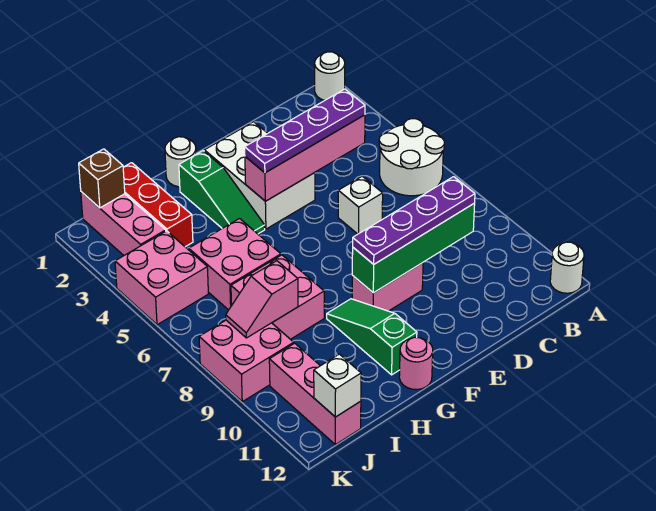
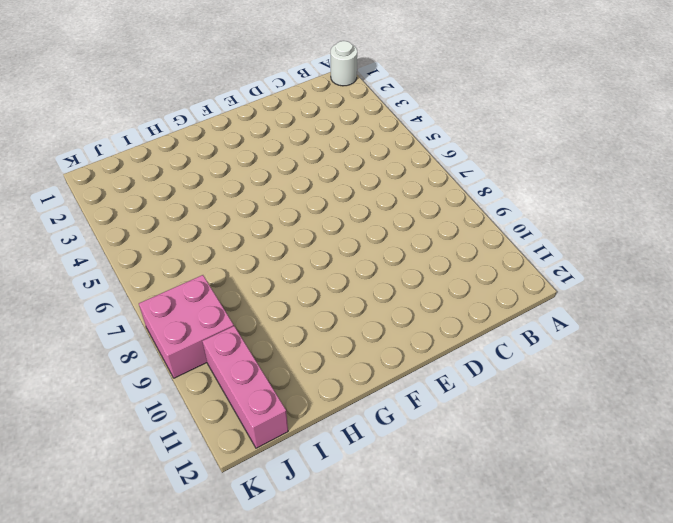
none -> white 2x2 round brick [379,119,444,196]
none -> white 1x1 round brick [550,242,584,293]
none -> white 1x1 brick [338,176,383,234]

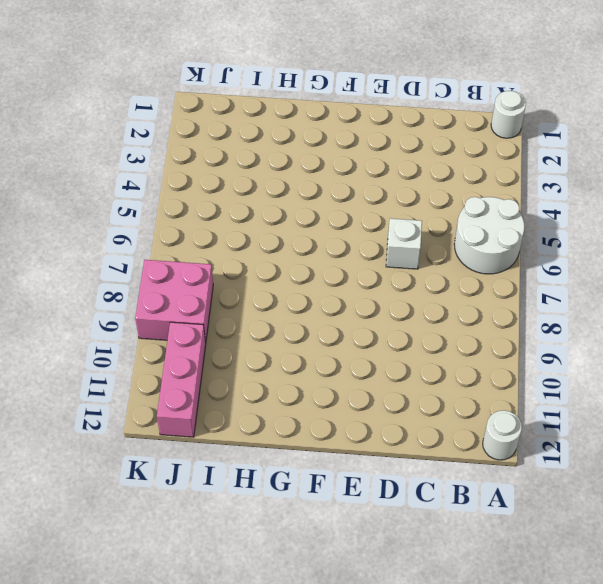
none -> white 2x3 brick [204,122,315,229]
none -> pink 1x2 brick [352,263,423,311]
none -> white 1x1 round brick [165,137,196,187]

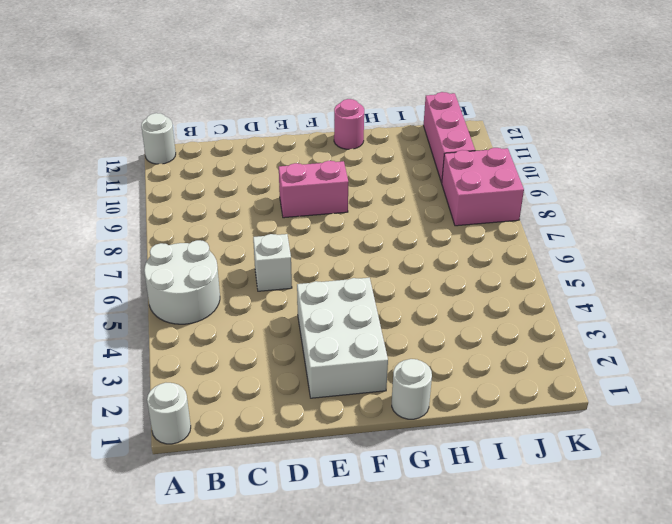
none -> green 1x3 slope [179,151,265,234]
none -> green 1x3 slope [327,299,417,375]
none -> pink 2x2 brick [189,219,281,310]

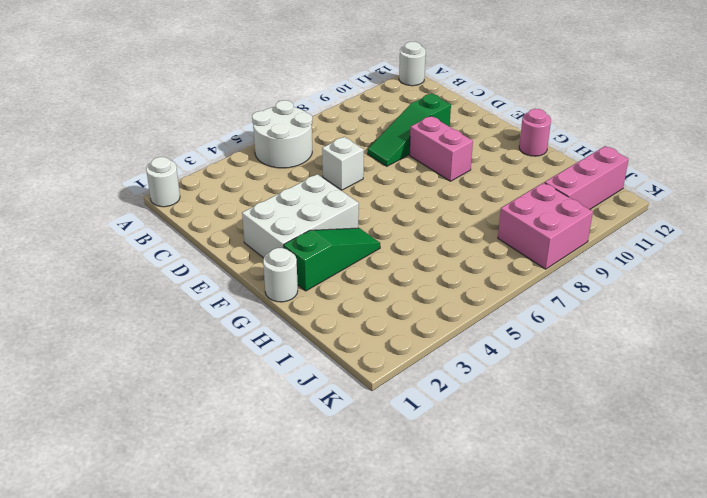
green 1x3 slope [368,94,451,166] -> green 1x3 slope moved to [327,299,417,375]
none -> pink 2x2 brick [189,219,281,310]
none -> pink 2x2 brick [231,255,324,339]
none -> red 1x3 brick [123,163,193,247]

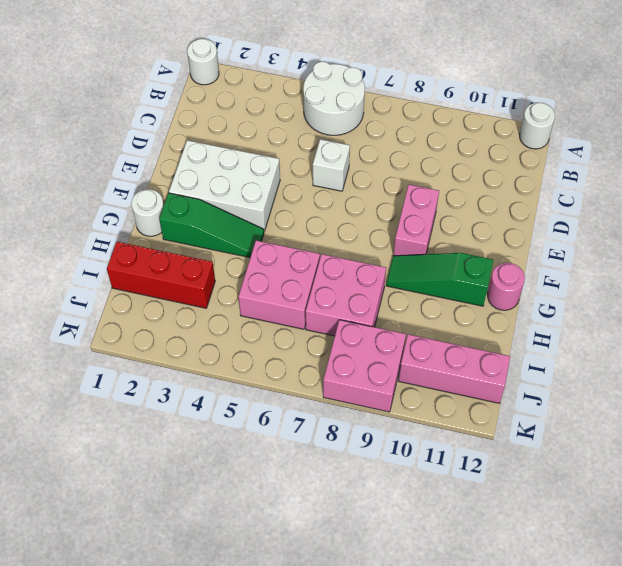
none -> pink 1x3 brick [81,192,166,255]
none -> pink 2x2 brick [115,231,208,325]
none -> pink 1x4 brick [245,115,365,201]

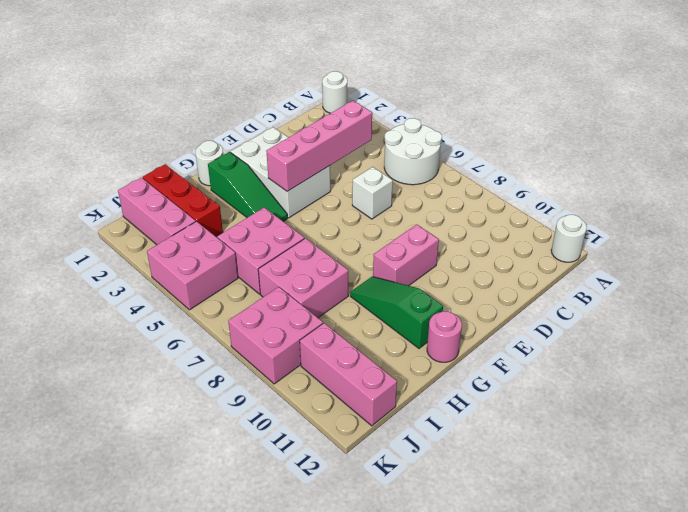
none -> green 1x4 brick [352,203,475,293]
none -> pink 1x2 slope [226,261,298,338]
none -> brown 1x1 brick [79,149,125,208]

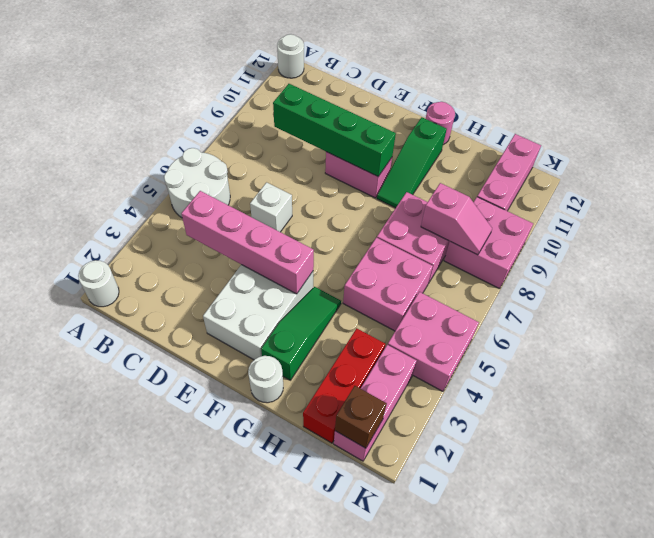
none -> white 1x1 brick [314,354,361,417]
none -> purple 1x4 plate [245,89,365,173]
none -> purple 1x4 plate [353,177,475,264]

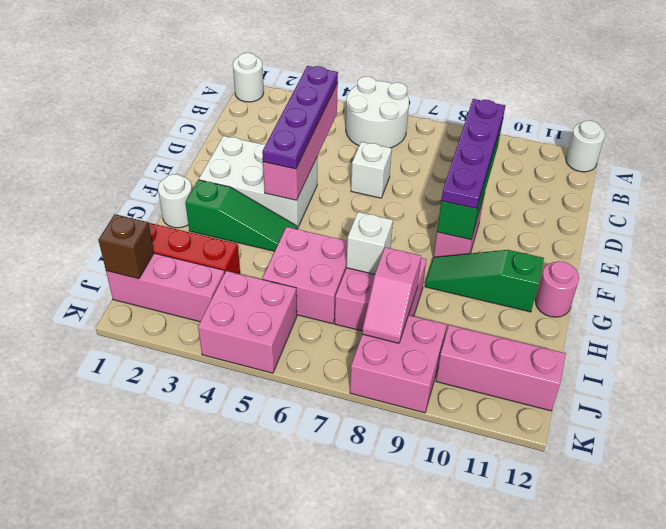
white 1x1 brick [346,212,393,274] -> white 1x1 brick moved to [314,354,361,417]

